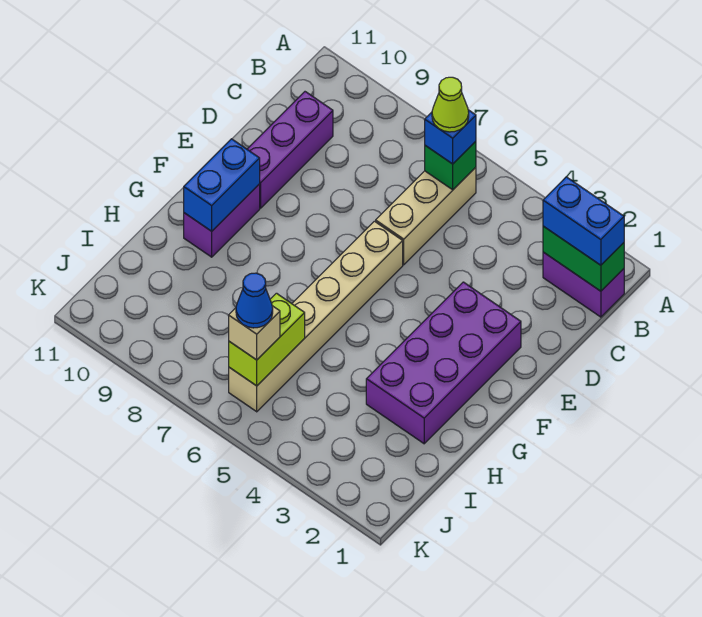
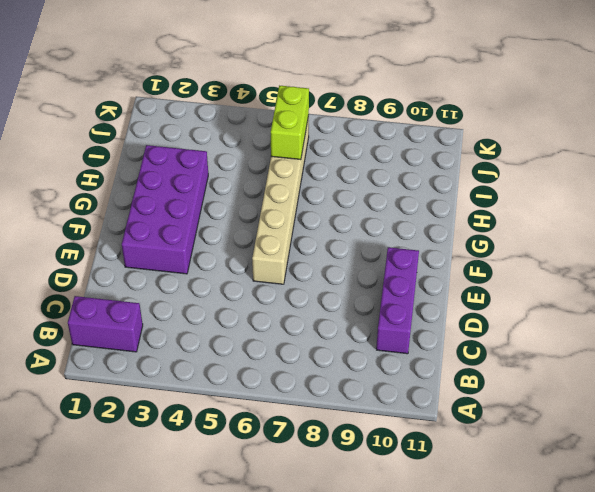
none -> tan 1x3 brick [376,167,476,265]
none -> purple 1x2 brick [184,184,260,257]
none -> green 1x2 brick [543,226,624,291]

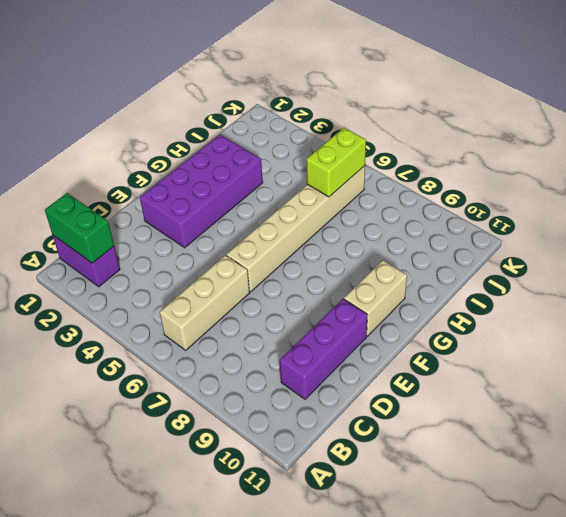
tan 1x2 brick [344,260,407,336] -> purple 1x2 brick [184,184,260,257]
none -> green 1x1 brick [425,141,476,190]
none -> blue 1x2 brick [184,139,260,231]
none -> blue 1x2 brick [543,177,624,265]

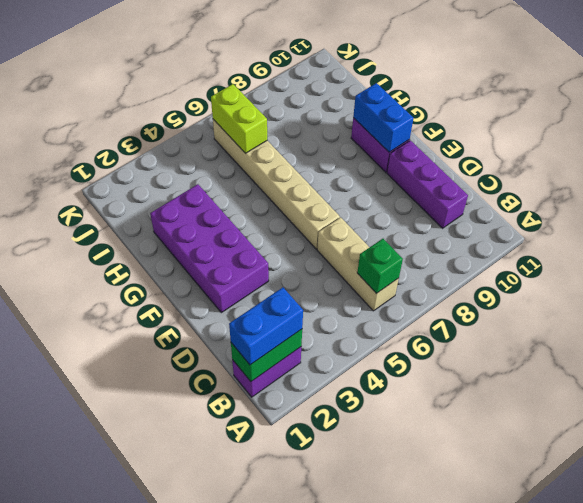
none -> blue 1x1 brick [425,110,476,164]
none -> tan 1x1 brick [229,306,280,360]
none -> lime 1x1 cone [432,77,469,132]

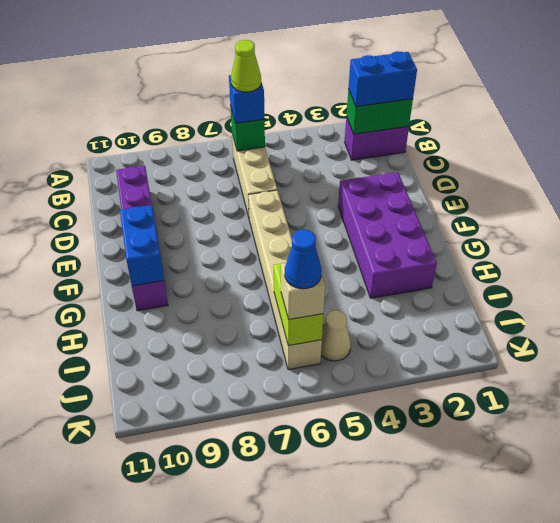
tan 1x1 cone [321,310,351,361] -> none

